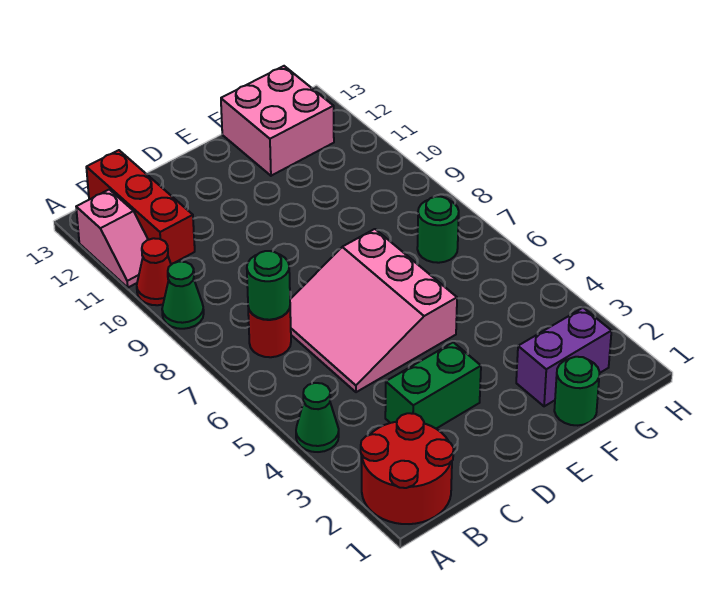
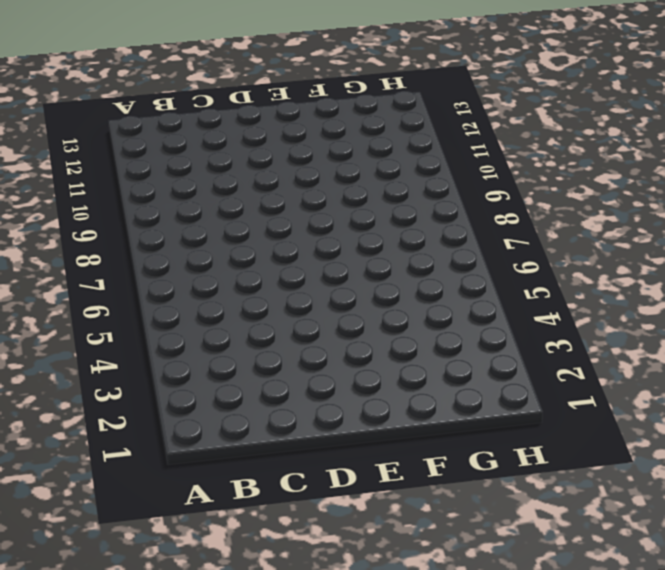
none -> red 2x2 round brick [361,413,454,524]
none -> green 1x1 cone [296,383,339,452]
none -> green 1x1 cone [162,262,204,329]

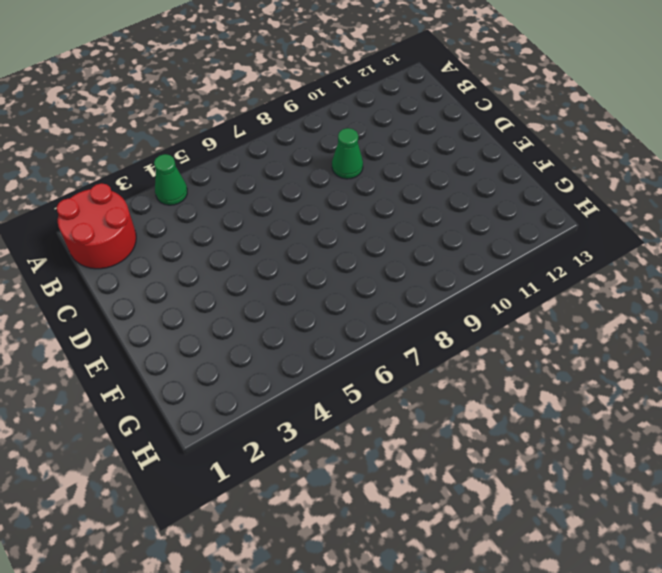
green 1x1 cone [332,128,363,179] -> green 1x1 cone moved to [162,262,204,329]
none -> red 1x1 cone [137,238,171,305]
none -> pink 1x2 slope [76,190,148,288]
none -> red 1x1 round brick [248,308,291,357]

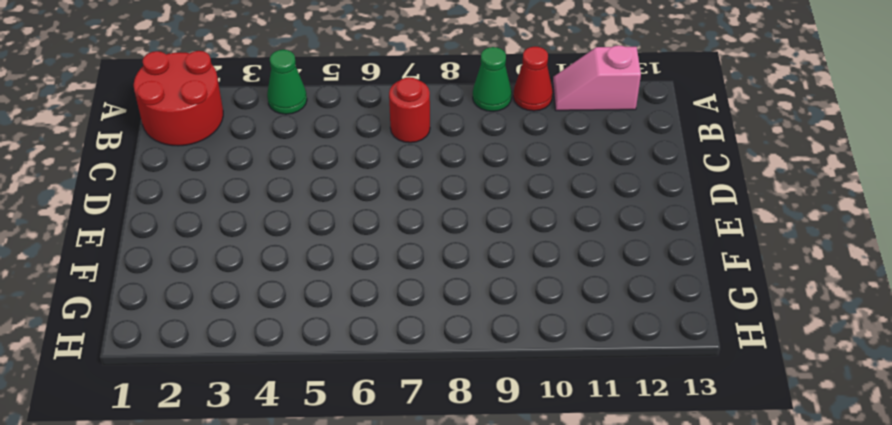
none -> red 1x3 brick [86,150,195,265]
none -> green 1x2 brick [385,342,481,429]
none -> pink 3x3 slope [290,229,457,392]

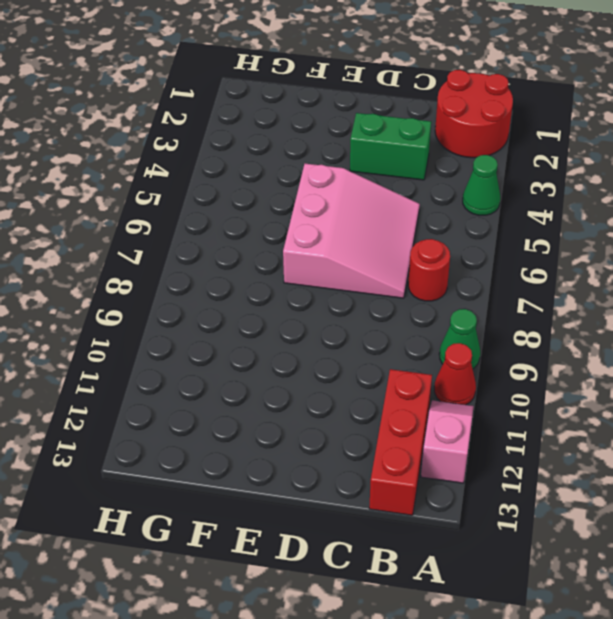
none -> green 1x1 round brick [554,357,600,426]
none -> purple 1x2 brick [516,308,611,406]
none -> pink 2x2 brick [221,66,334,176]

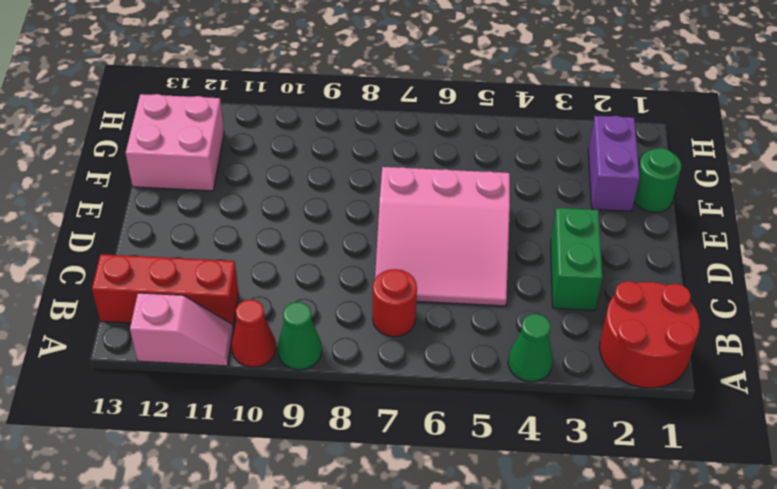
none -> green 1x1 round brick [417,196,459,263]
none -> green 1x1 round brick [247,251,290,320]

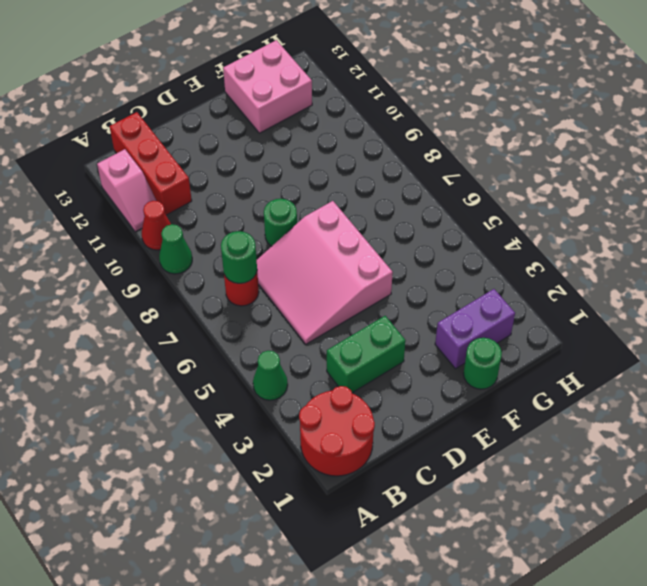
green 1x1 round brick [264,199,297,246] -> green 1x1 round brick moved to [417,196,459,263]

